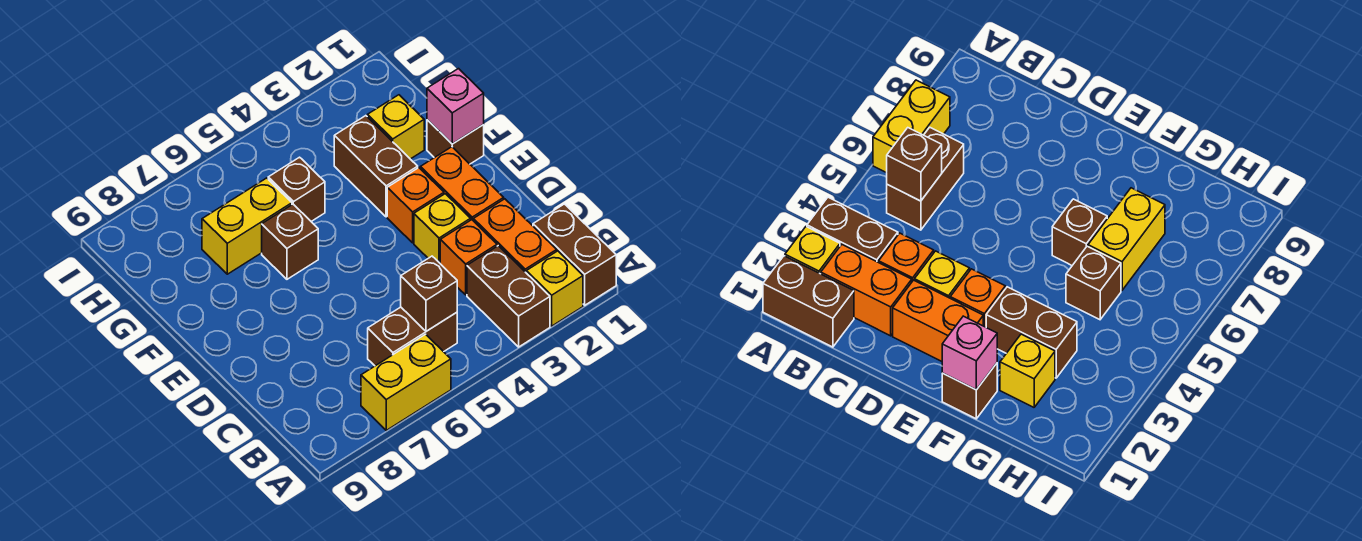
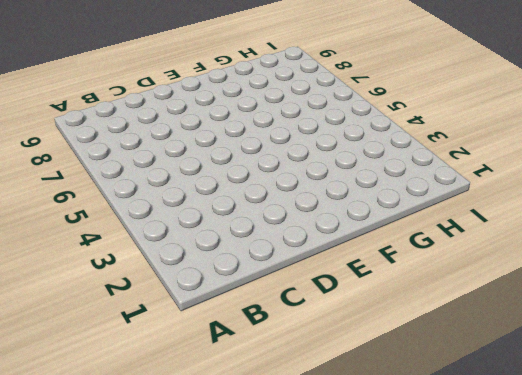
none -> brown 1x2 brick [533,204,616,305]
none -> yellow 1x1 brick [526,251,583,326]
none -> brown 1x2 brick [467,246,550,347]

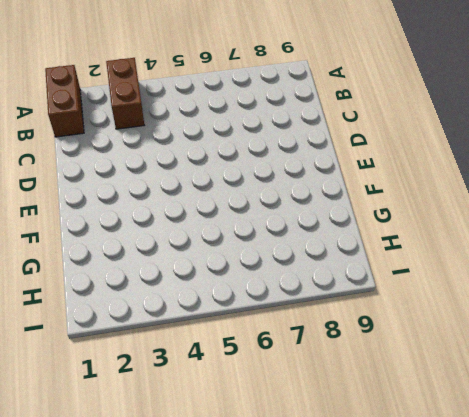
none -> yellow 1x1 brick [526,251,583,326]
none -> yellow 1x2 brick [361,334,451,430]
none -> orange 1x2 brick [473,199,557,272]

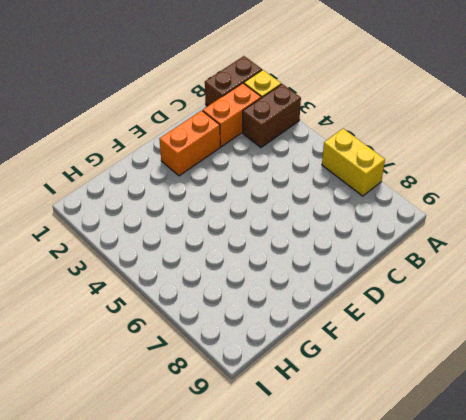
none -> brown 1x2 brick [368,307,457,366]
none -> orange 1x1 brick [440,220,497,295]
none -> yellow 1x1 brick [414,194,471,263]

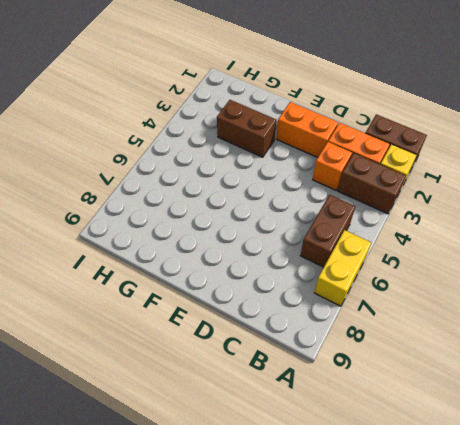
none -> yellow 1x1 brick [414,194,471,263]
none -> orange 1x1 brick [387,168,444,243]
none -> brown 1x1 brick [427,120,484,164]

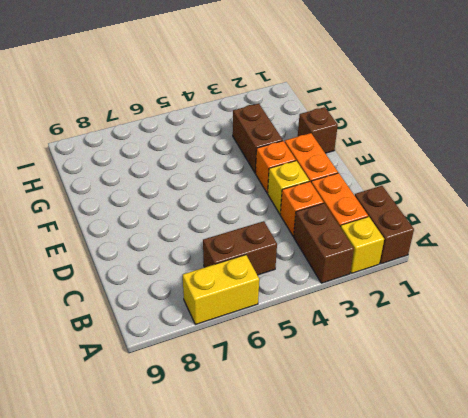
none -> brown 1x1 brick [262,204,318,279]
none -> yellow 1x1 brick [367,95,424,159]
none -> brown 1x1 brick [268,157,325,221]

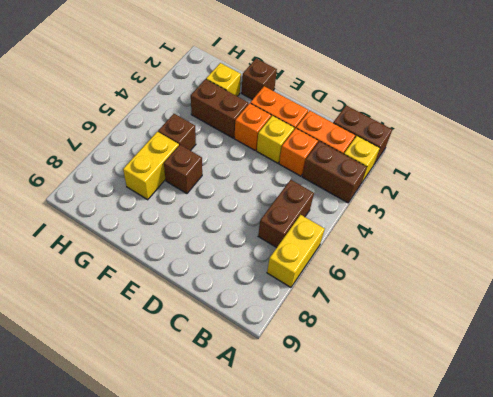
none -> brown 1x1 brick [401,256,457,331]
none -> pink 1x1 brick [427,69,484,144]

